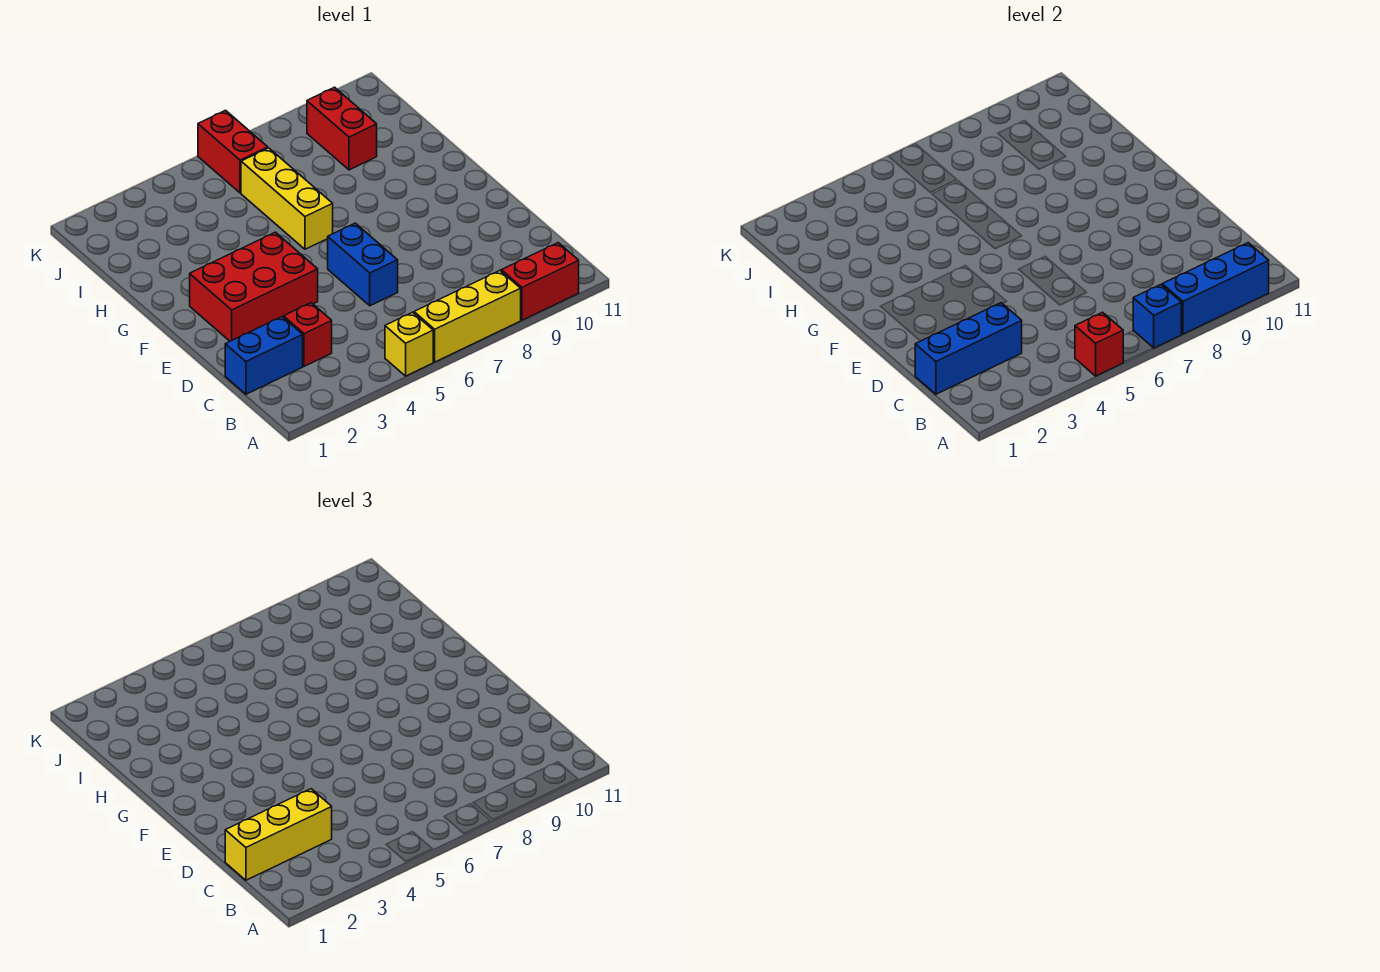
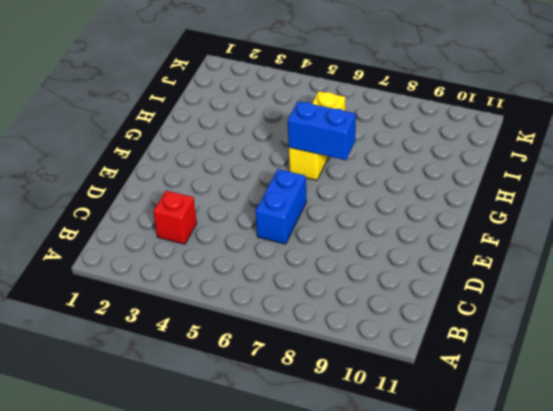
blue 1x2 brick [288,101,356,160] -> blue 1x2 brick moved to [225,317,303,394]
none -> yellow 1x1 brick [385,312,433,376]
none -> yellow 1x3 brick [414,271,521,362]
none -> red 1x2 brick [501,243,579,320]

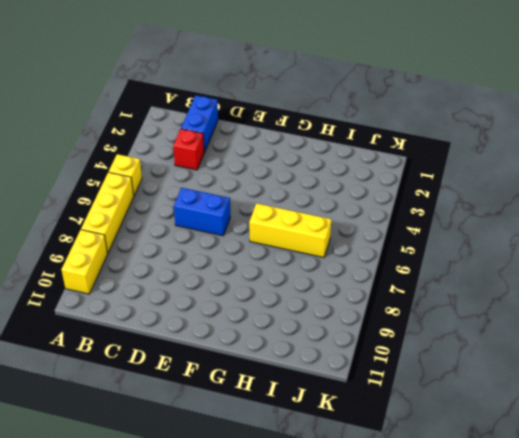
yellow 1x2 brick [61,230,108,294] -> red 1x2 brick [501,243,579,320]
none -> red 2x3 brick [190,232,318,341]
none -> red 1x2 brick [307,87,377,170]
none -> red 1x2 brick [198,110,268,193]

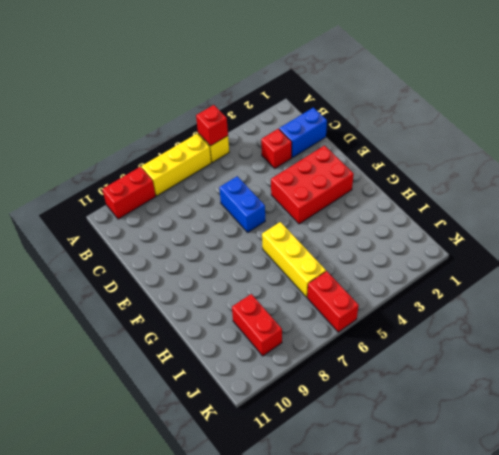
none -> blue 1x1 brick [1133,285,1181,348]
none -> blue 1x3 brick [1162,243,1269,334]
none -> blue 1x3 brick [915,303,1022,394]

